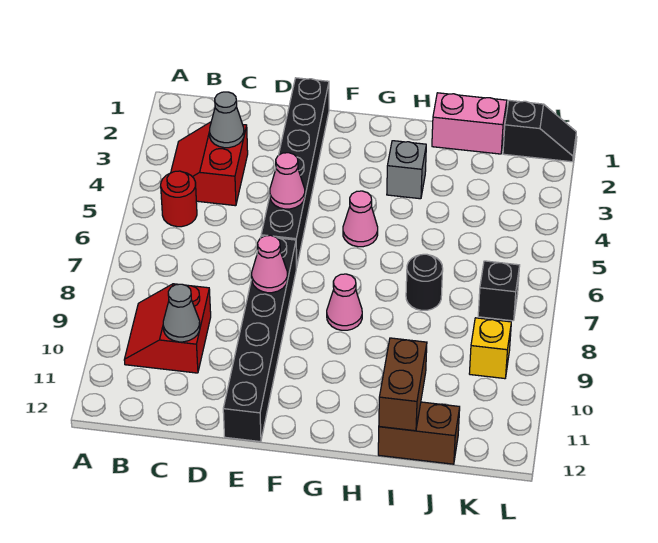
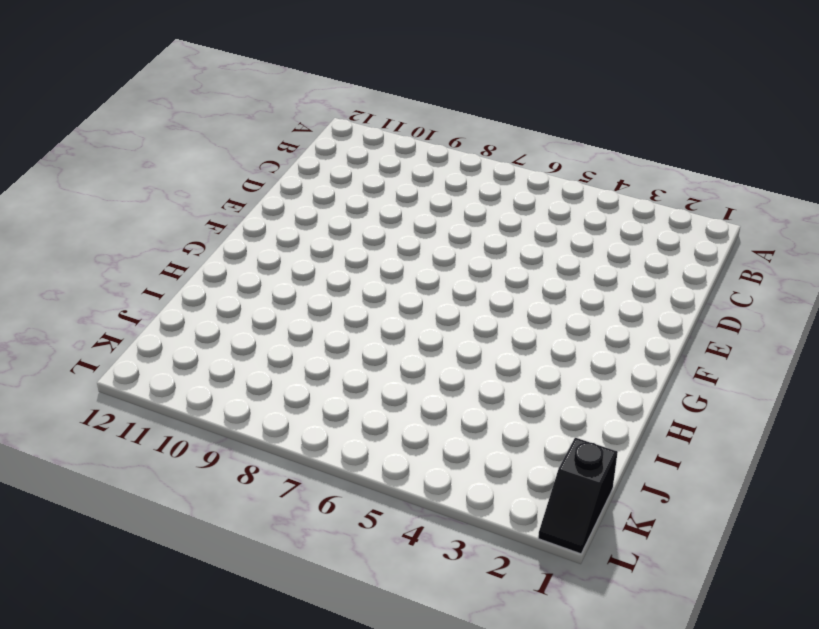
none -> red 2x2 slope [171,122,248,206]
none -> red 1x1 round brick [161,171,197,227]
none -> red 2x2 slope [124,284,211,373]

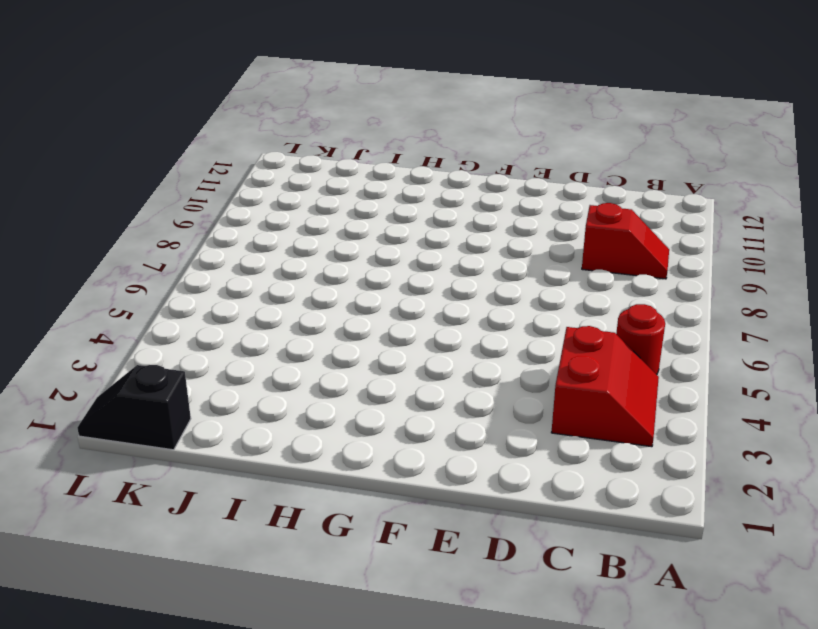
red 1x2 slope [582,203,669,279] -> red 2x2 slope [124,284,211,373]
none -> black 1x6 brick [261,78,329,268]
none -> black 1x6 brick [223,236,296,442]
none -> pink 1x1 cone [343,191,378,247]

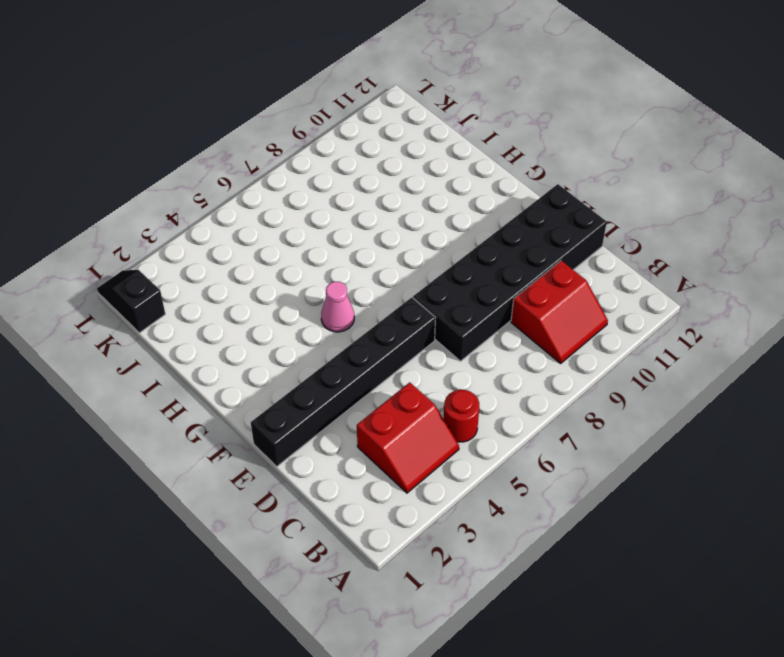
black 2x6 brick [413,184,607,361] -> black 1x6 brick [223,236,296,442]
none -> pink 1x1 cone [327,274,362,330]
none -> grey 1x1 brick [387,141,426,199]
none -> pink 1x2 brick [432,93,507,154]

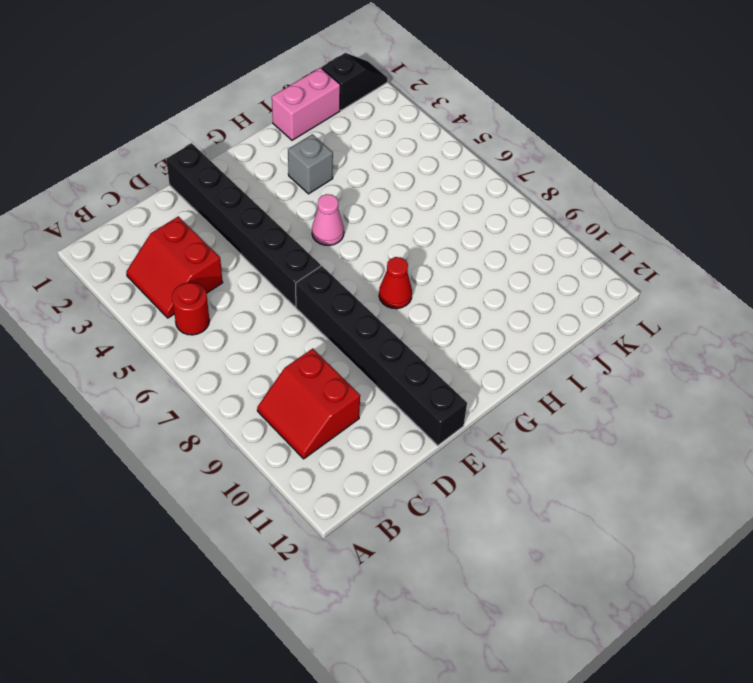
red 1x1 cone [379,257,412,309] -> pink 1x1 cone [327,274,362,330]
none -> black 1x1 round brick [406,254,443,310]
none -> brown 1x2 brick [378,402,460,464]
none -> black 1x1 brick [478,261,520,321]

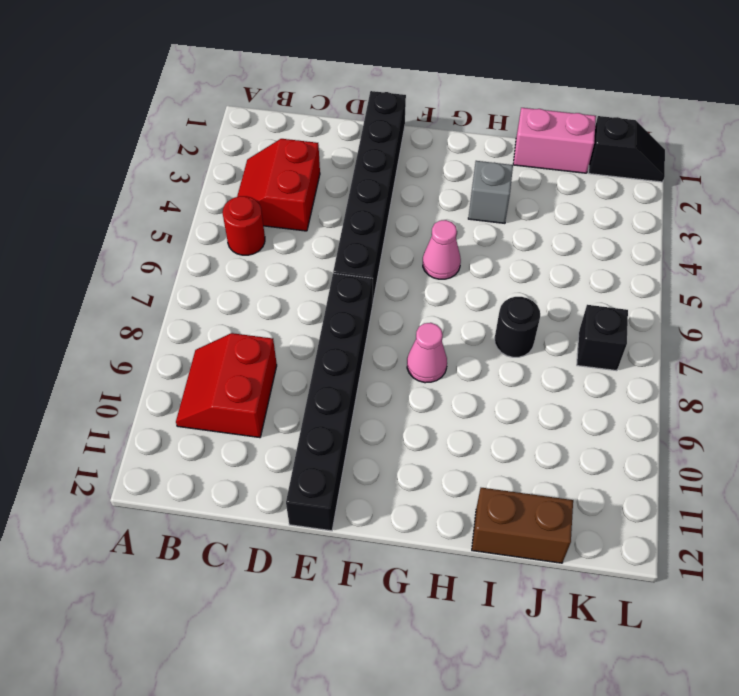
none -> yellow 1x1 brick [469,318,511,379]
none -> grey 1x1 cone [210,92,244,148]
none -> grey 1x1 cone [163,284,200,342]

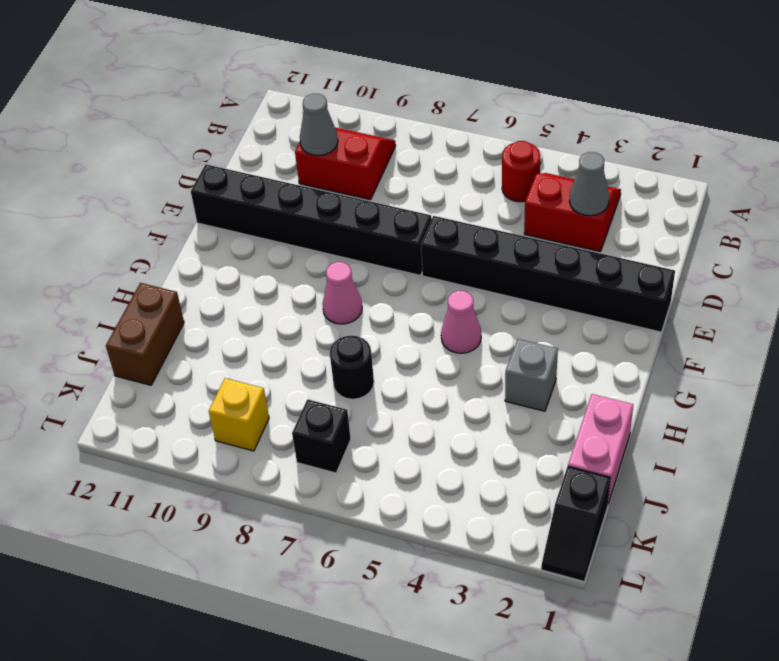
none -> pink 1x1 cone [270,153,305,209]
none -> pink 1x1 cone [252,235,288,293]
none -> brown 1x2 brick [379,338,427,431]

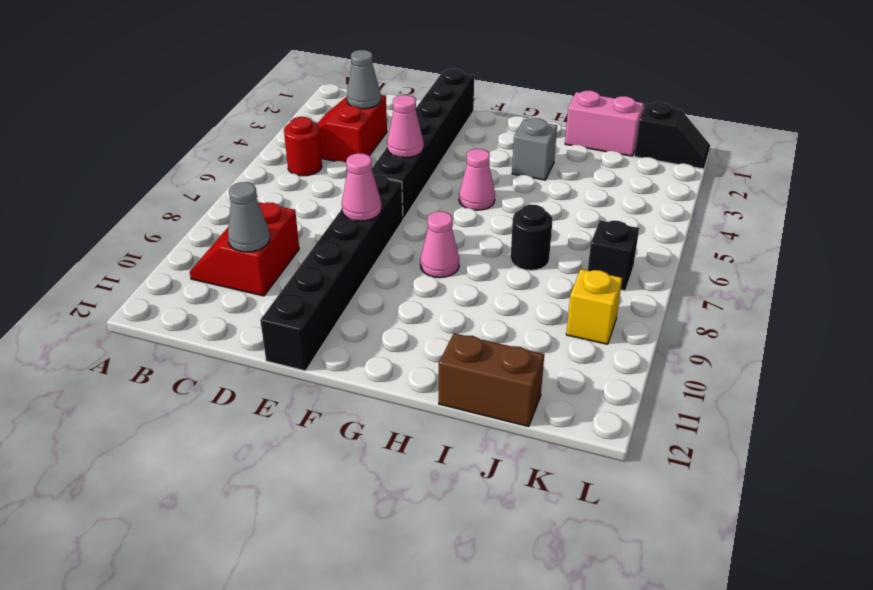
none -> brown 1x2 brick [379,338,427,431]

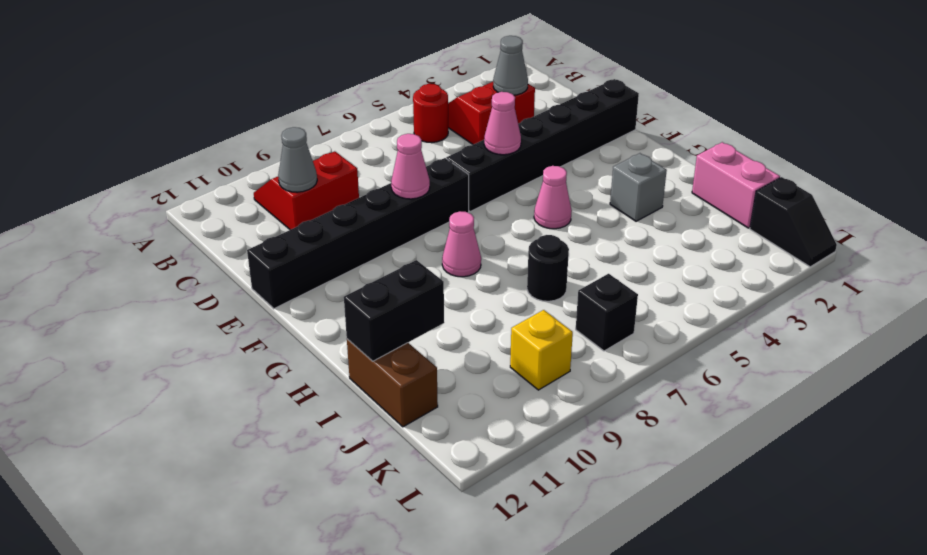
black 1x2 brick [344,260,444,361] -> brown 1x2 brick [379,338,427,431]

